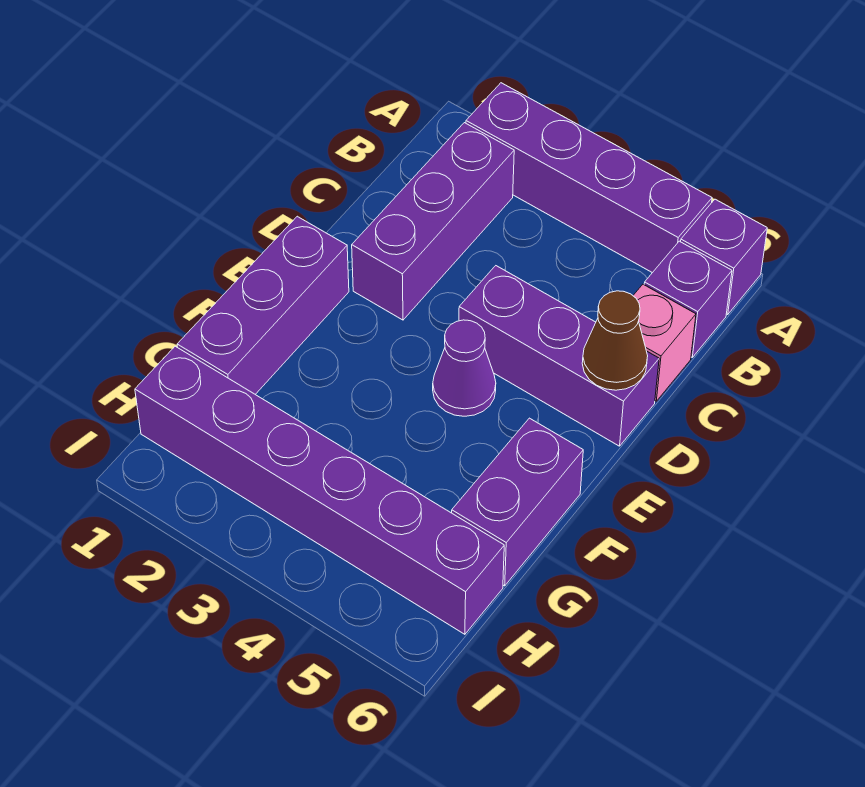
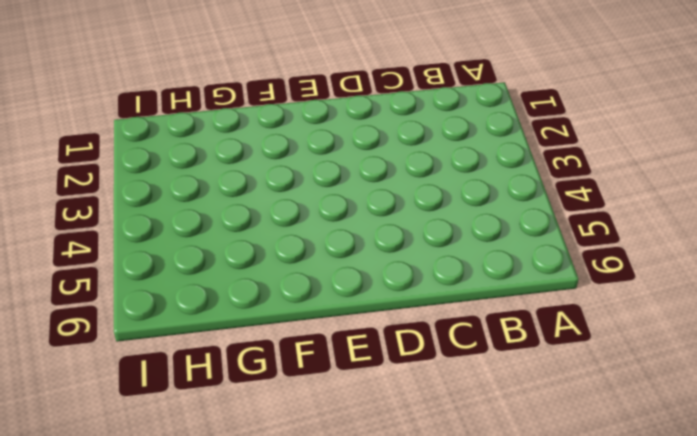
none -> purple 1x4 brick [466,83,712,273]
none -> purple 1x1 brick [681,199,767,314]

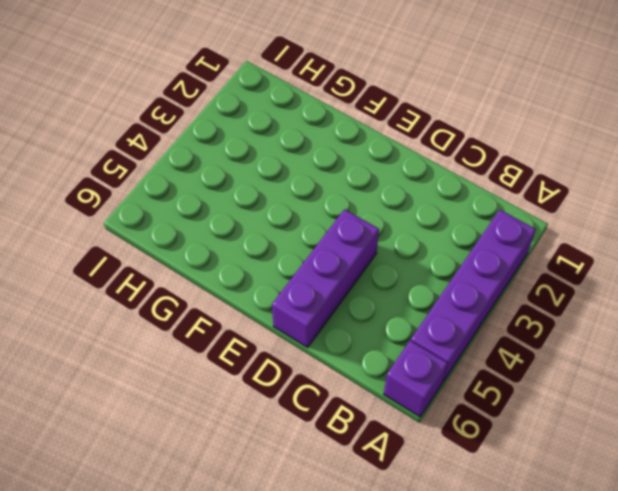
none -> purple 1x3 brick [352,123,514,320]
none -> purple 1x1 brick [644,241,732,357]

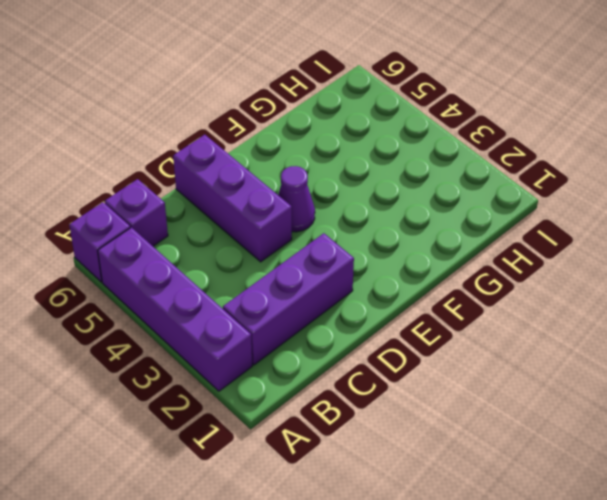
none -> pink 1x1 brick [633,284,696,401]
none -> purple 1x3 brick [177,216,349,394]

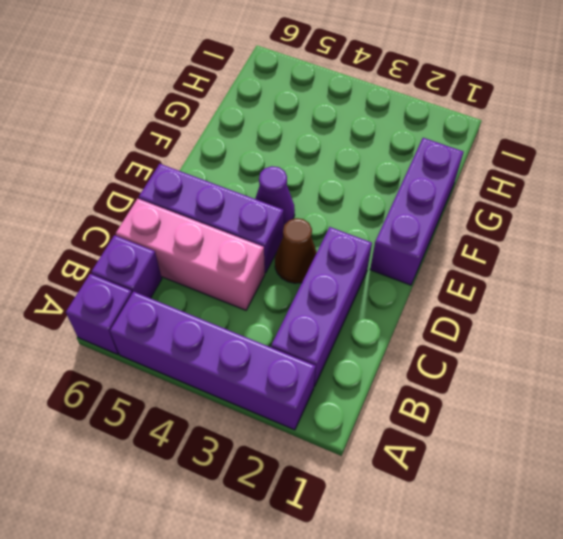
pink 1x3 brick [116,199,265,310] -> pink 1x1 brick [633,284,696,401]
brown 1x1 cone [275,218,317,283] -> brown 1x1 cone moved to [582,291,648,390]
none -> purple 1x2 brick [452,418,583,586]
none -> purple 1x6 brick [135,346,504,634]

